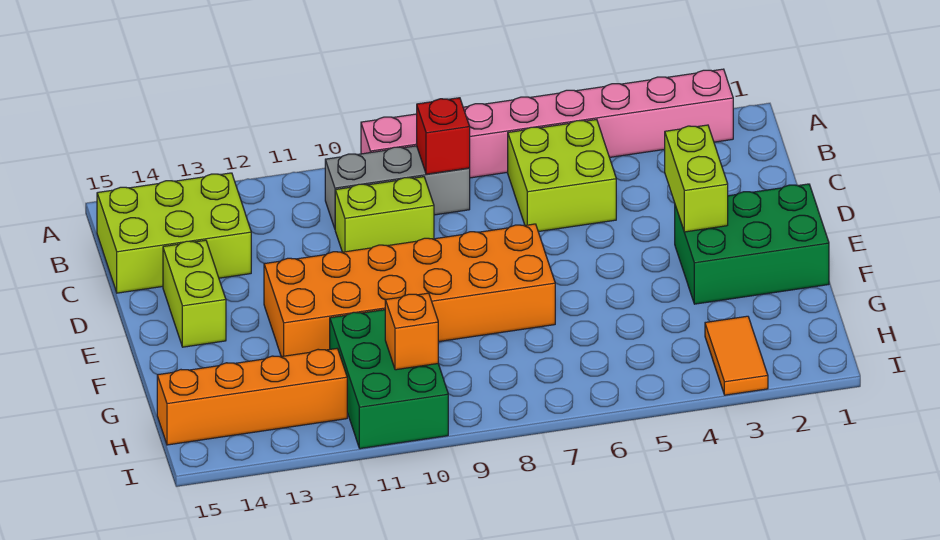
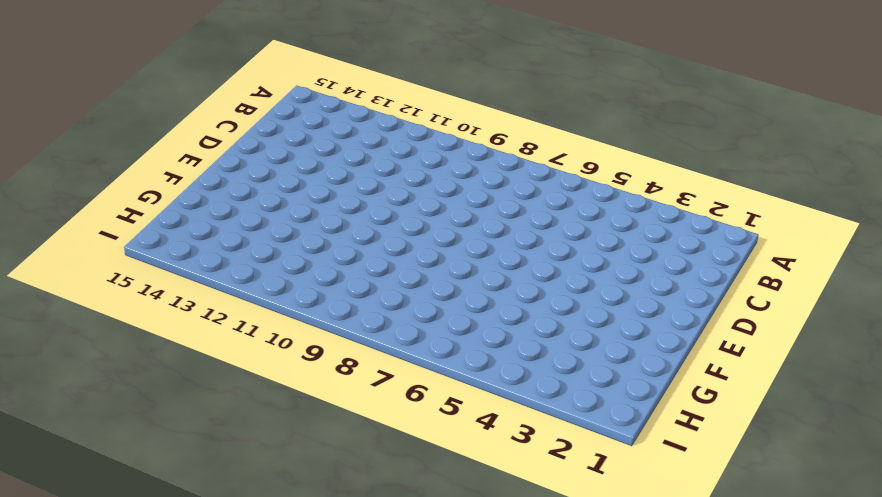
none -> pink 1x8 brick [361,69,733,178]
none -> lime 2x2 brick [508,120,616,232]
none -> grey 1x3 brick [325,146,470,228]

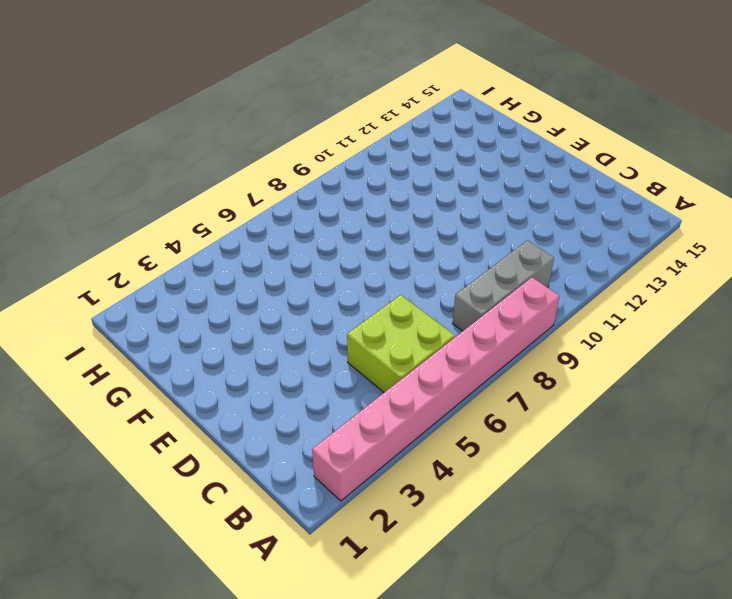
none -> lime 2x3 brick [97,173,251,293]
none -> lime 1x2 brick [335,177,434,252]
none -> lime 1x2 brick [163,240,226,347]

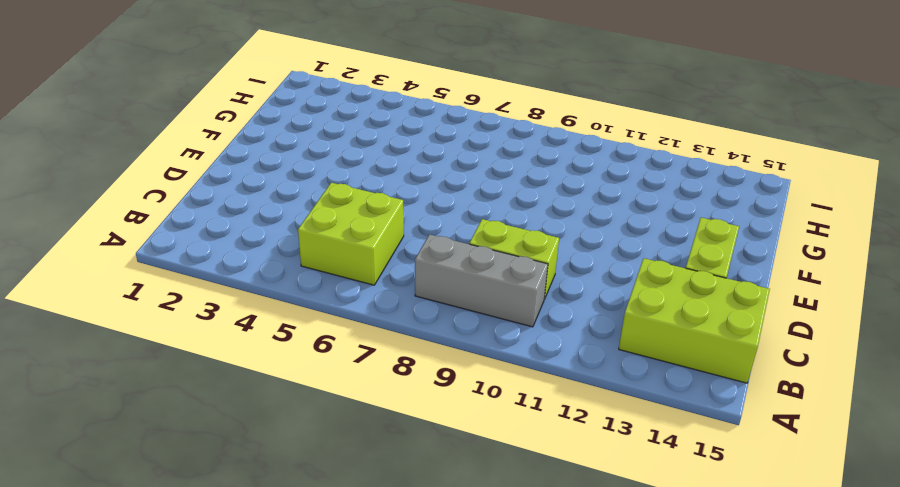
none -> pink 1x8 brick [361,69,733,178]
none -> green 2x3 brick [675,184,829,304]
none -> orange 2x6 brick [264,224,555,357]

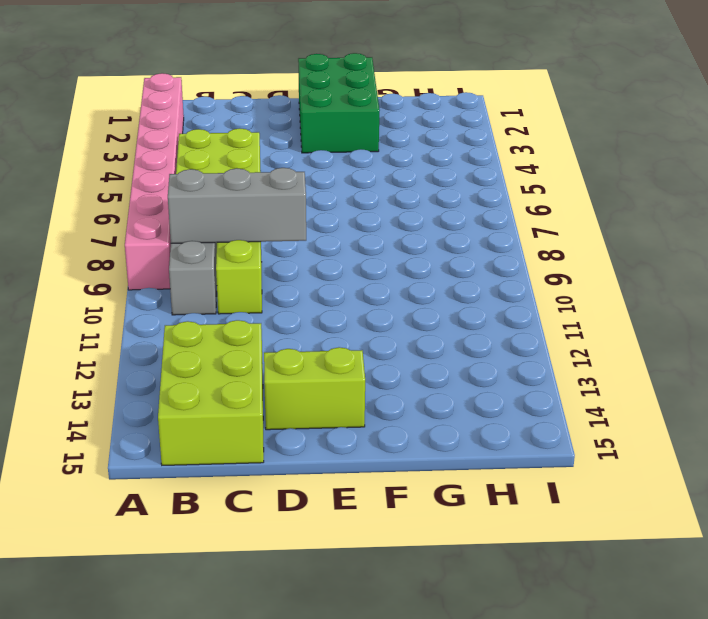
grey 1x3 brick [168,168,306,243] -> none
none -> orange 2x6 brick [264,224,555,357]
none -> green 2x3 brick [330,310,448,449]
none -> orange 1x2 tile [705,316,768,395]

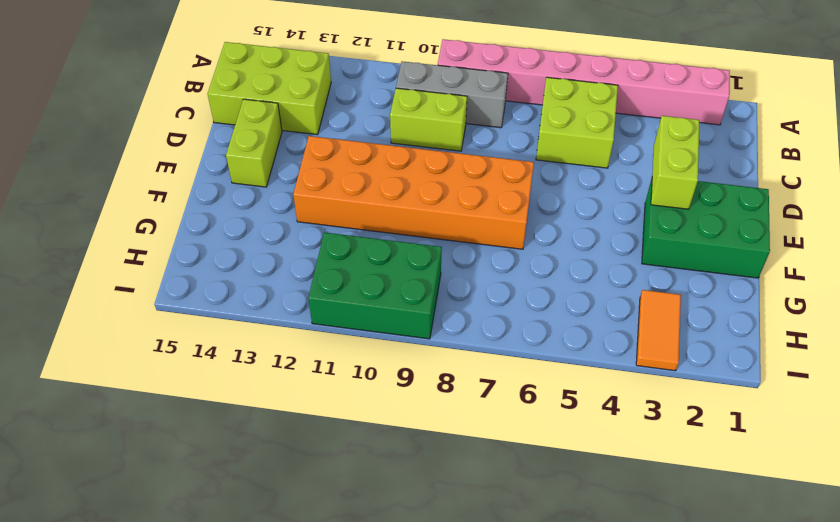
green 2x3 brick [308,232,442,339] -> green 2x3 brick turned to [330,310,448,449]
none -> orange 1x4 brick [157,349,347,445]
none -> red 1x1 brick [417,98,470,174]
none -> orange 1x1 brick [385,293,438,370]

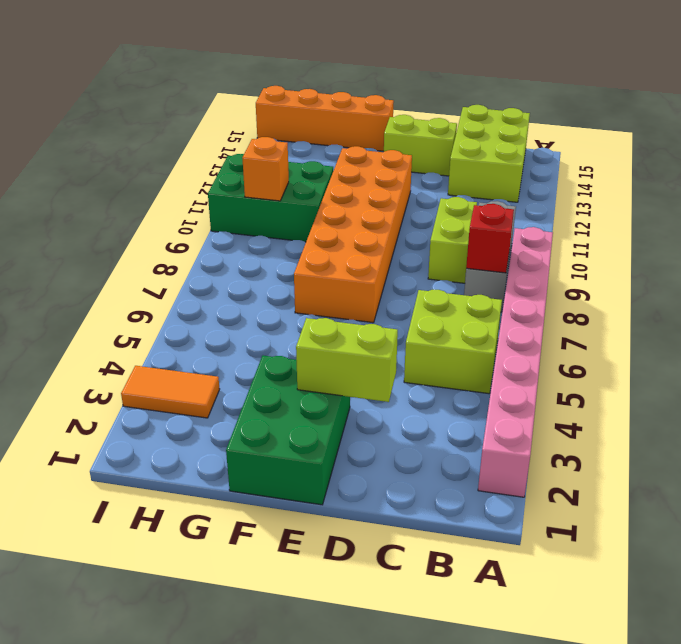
orange 1x4 brick [256,86,394,151] -> orange 1x4 brick turned to [157,349,347,445]

